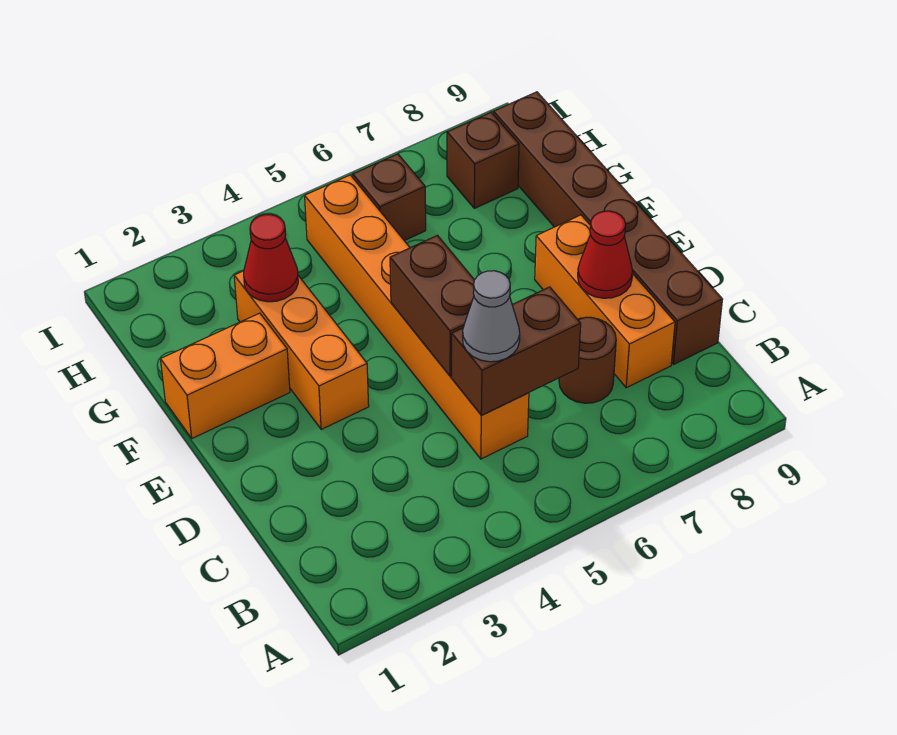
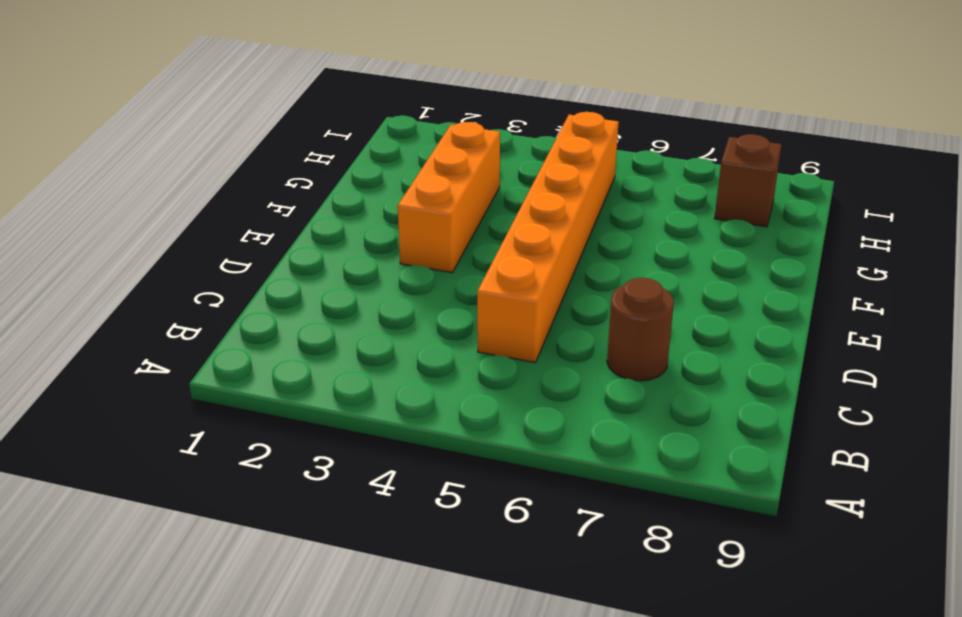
none -> orange 1x3 brick [535,215,675,388]
none -> brown 1x6 brick [493,92,723,365]
none -> orange 1x2 brick [161,313,290,438]

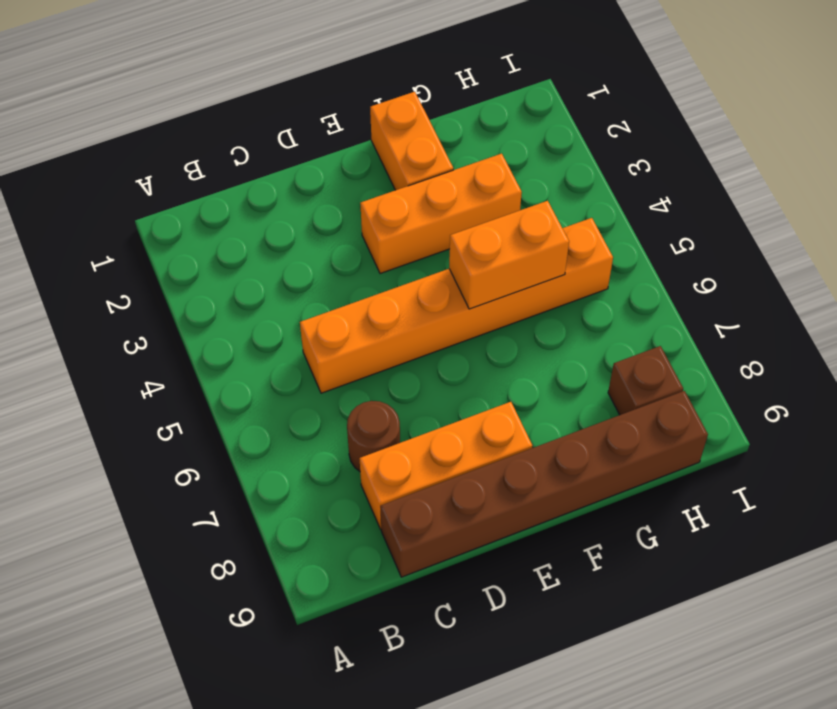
orange 1x2 brick [449,201,569,309] -> none
none -> brown 1x1 brick [353,154,426,241]
none -> brown 1x2 brick [452,287,581,415]
none -> brown 1x2 brick [390,235,474,376]

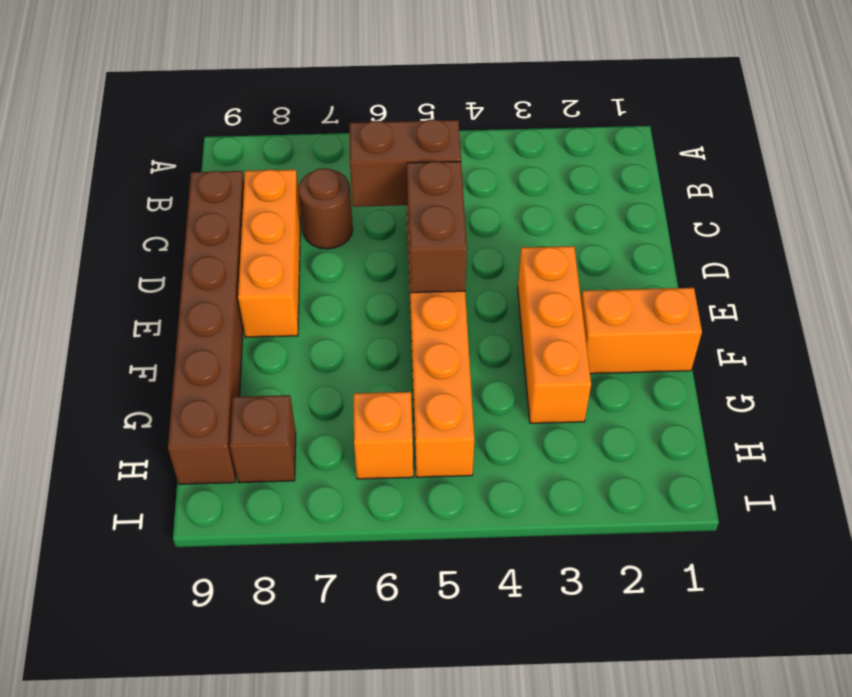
orange 1x1 brick [354,392,413,479] -> brown 1x1 brick [353,154,426,241]
none -> red 1x1 cone [578,211,633,298]
none -> red 1x1 cone [244,214,298,302]
none -> grey 1x1 cone [463,271,520,362]

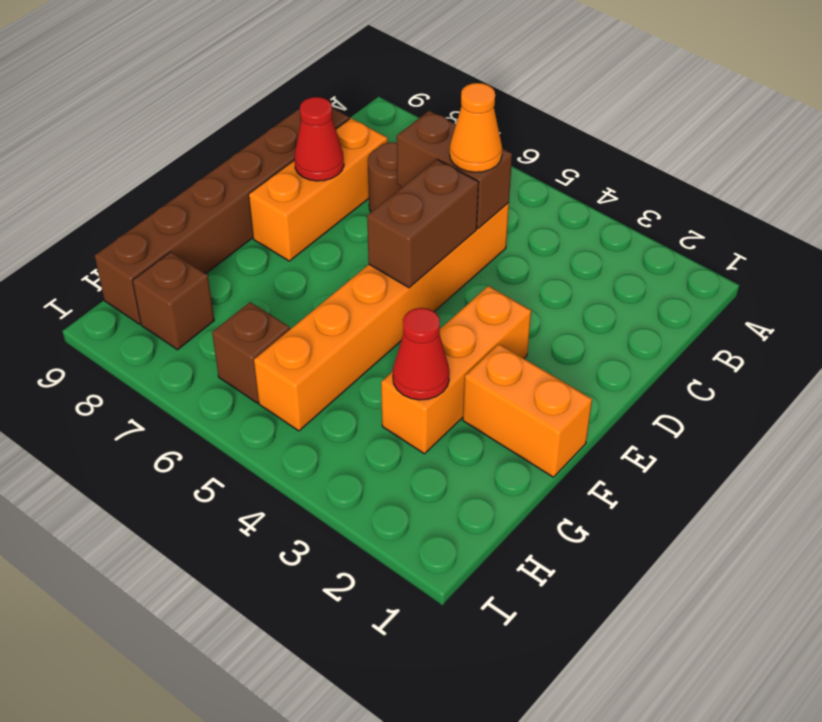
orange 1x1 cone [450,83,502,172] -> grey 1x1 cone [463,271,520,362]

